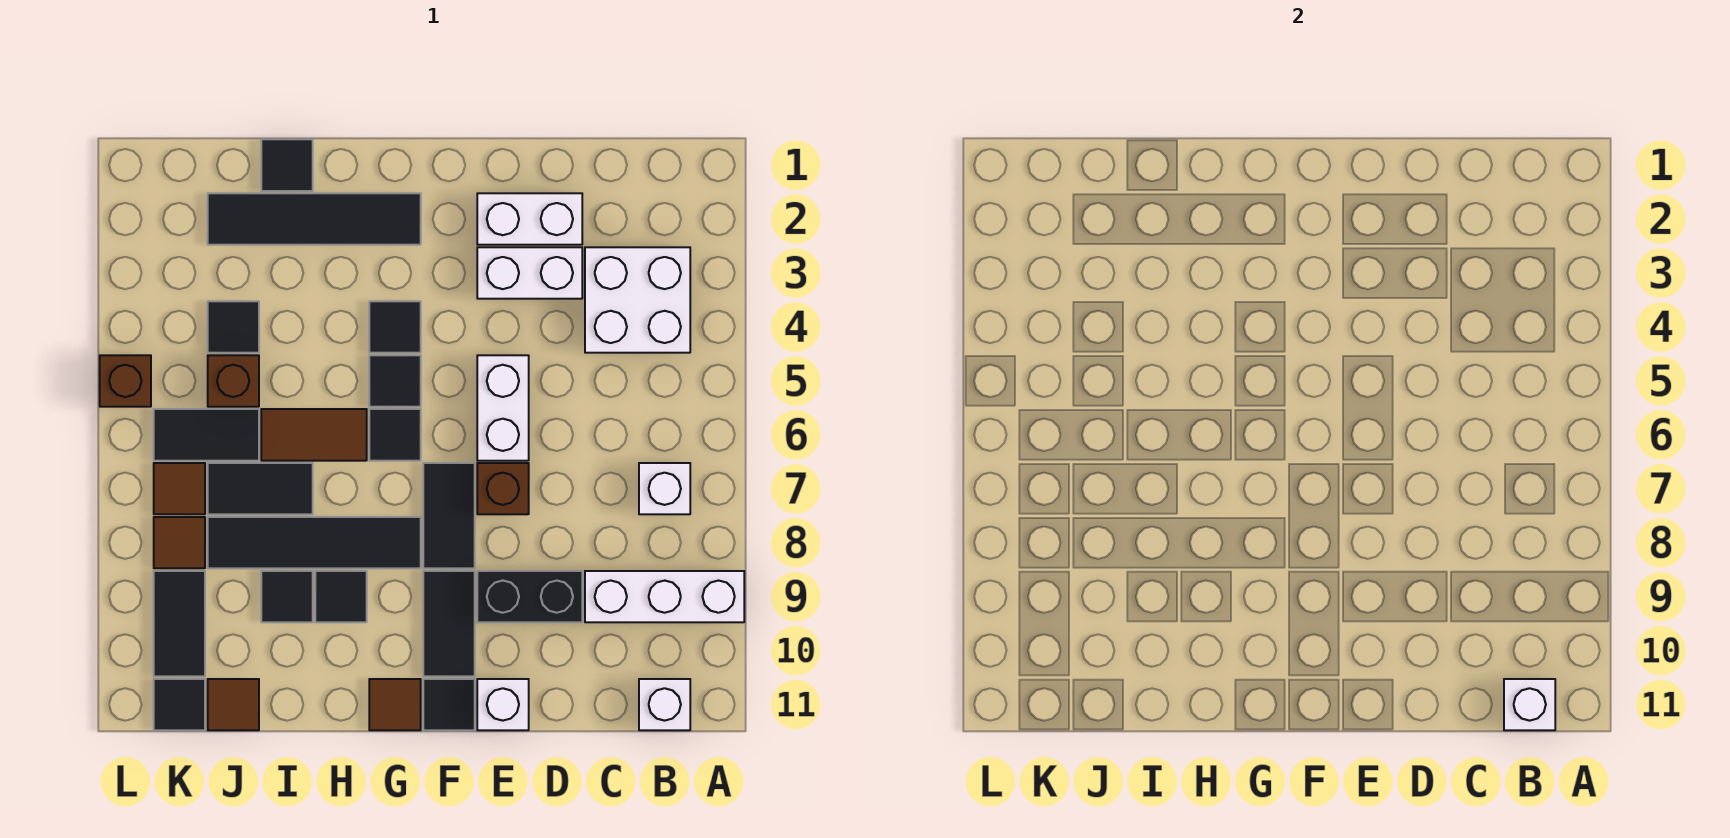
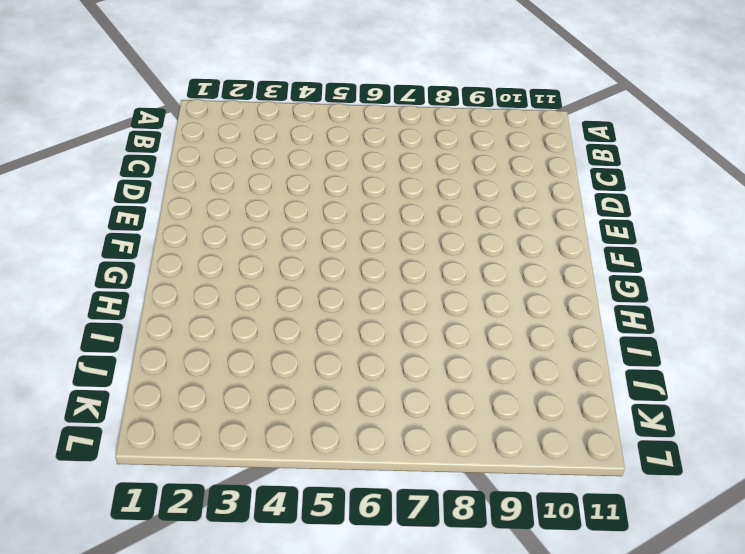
none -> white 1x3 brick [585,571,744,622]
none -> white 2x2 brick [585,247,690,353]
none -> white 1x1 brick [639,463,690,514]
none -> white 1x1 brick [639,679,690,730]

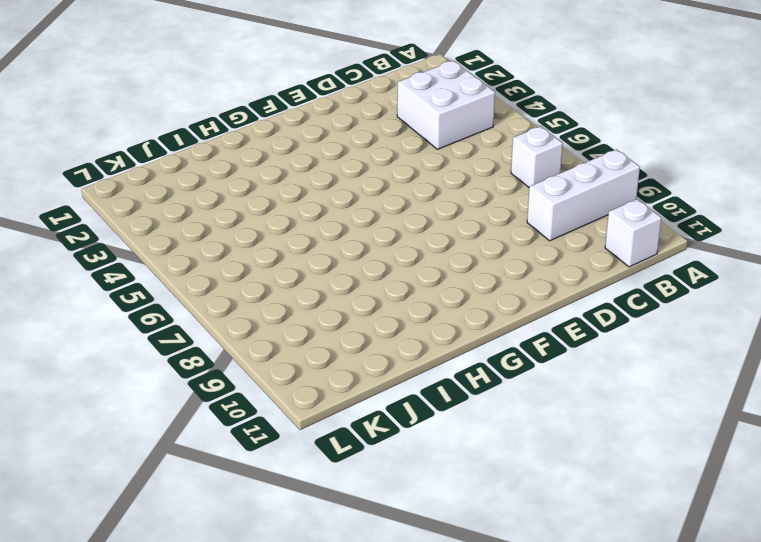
none -> white 1x2 brick [477,193,582,245]
none -> white 1x2 brick [477,247,582,299]
none -> black 1x2 brick [477,571,582,622]
none -> white 1x2 brick [477,355,529,461]

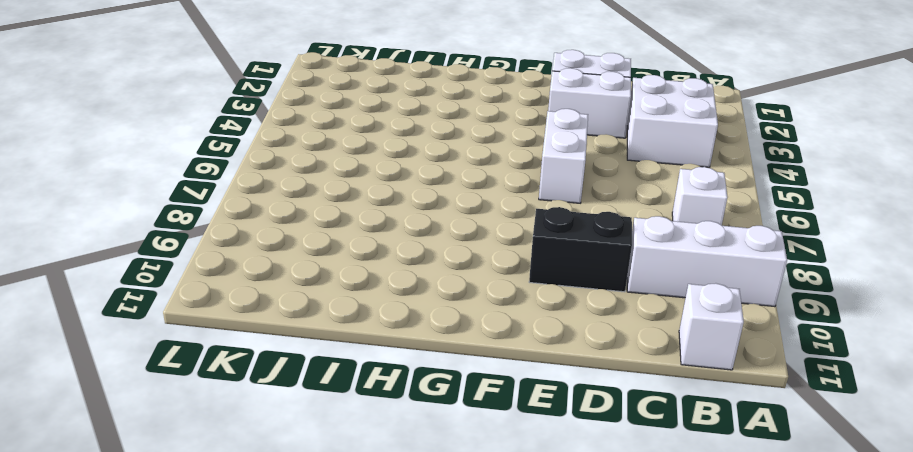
none -> brown 1x1 brick [477,463,529,514]
none -> white 1x1 brick [477,679,529,730]
none -> black 1x2 tile [423,463,475,568]
none -> black 1x2 tile [423,571,475,676]

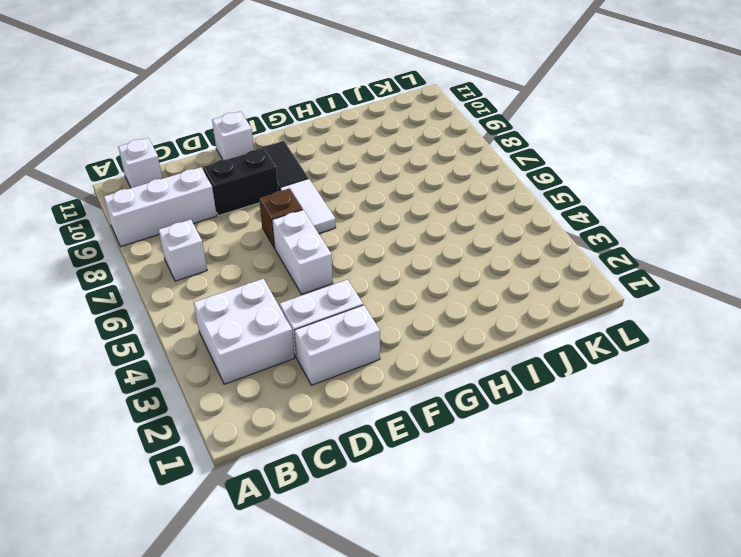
white 1x2 tile [280,179,336,233] -> black 1x2 tile [423,463,475,568]
none -> black 1x1 tile [423,679,475,730]
none -> black 1x4 tile [208,193,421,245]
none -> black 1x1 tile [369,301,421,353]
none -> black 1x1 tile [369,355,421,407]

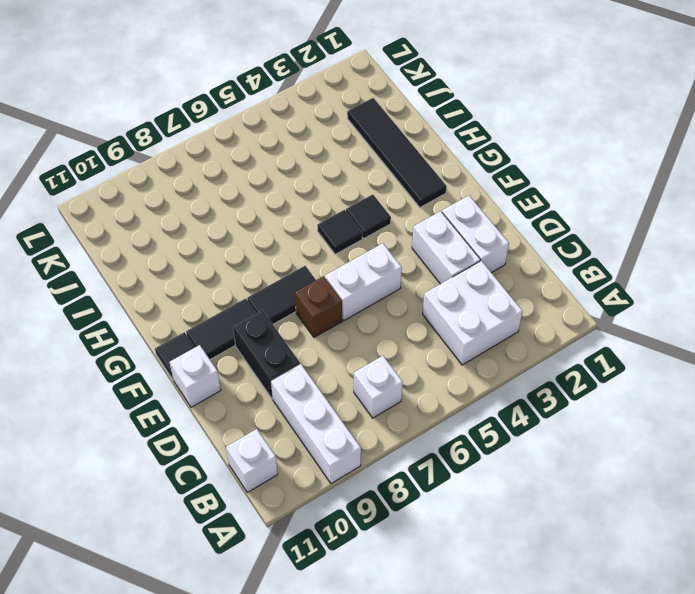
none -> black 1x1 tile [369,409,421,461]
none -> black 1x4 tile [208,517,421,568]
none -> brown 1x1 tile [369,679,421,730]
none -> brown 1x2 tile [261,409,367,461]

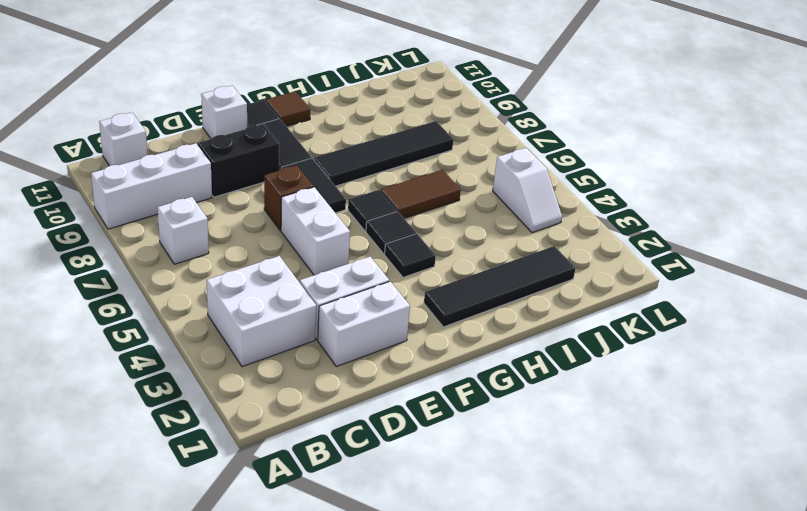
white 1x2 slope [493,148,562,233] -> none
none -> black 1x1 tile [315,571,367,622]
none -> black 1x1 tile [261,139,313,191]
none -> black 1x2 tile [208,463,313,514]
none -> black 1x1 tile [261,571,313,622]

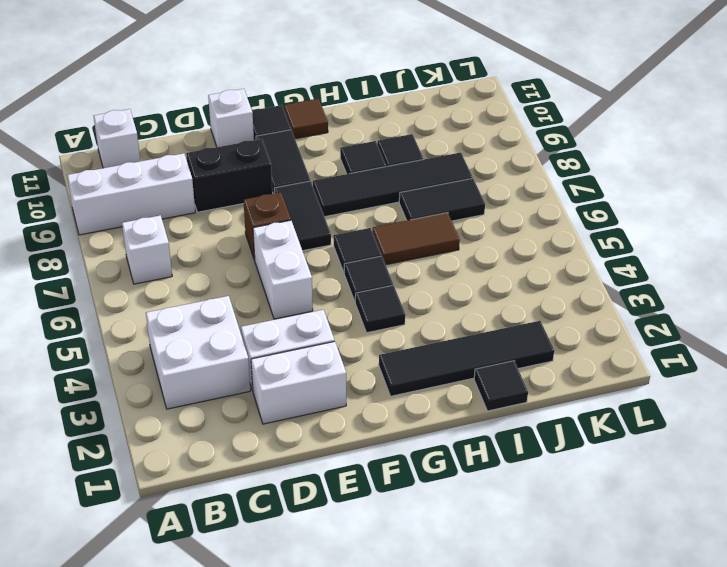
none -> black 1x1 tile [208,301,259,353]
none -> brown 1x1 brick [208,355,259,407]
none -> black 1x2 tile [154,409,259,461]
none -> brown 1x1 tile [208,679,259,730]

